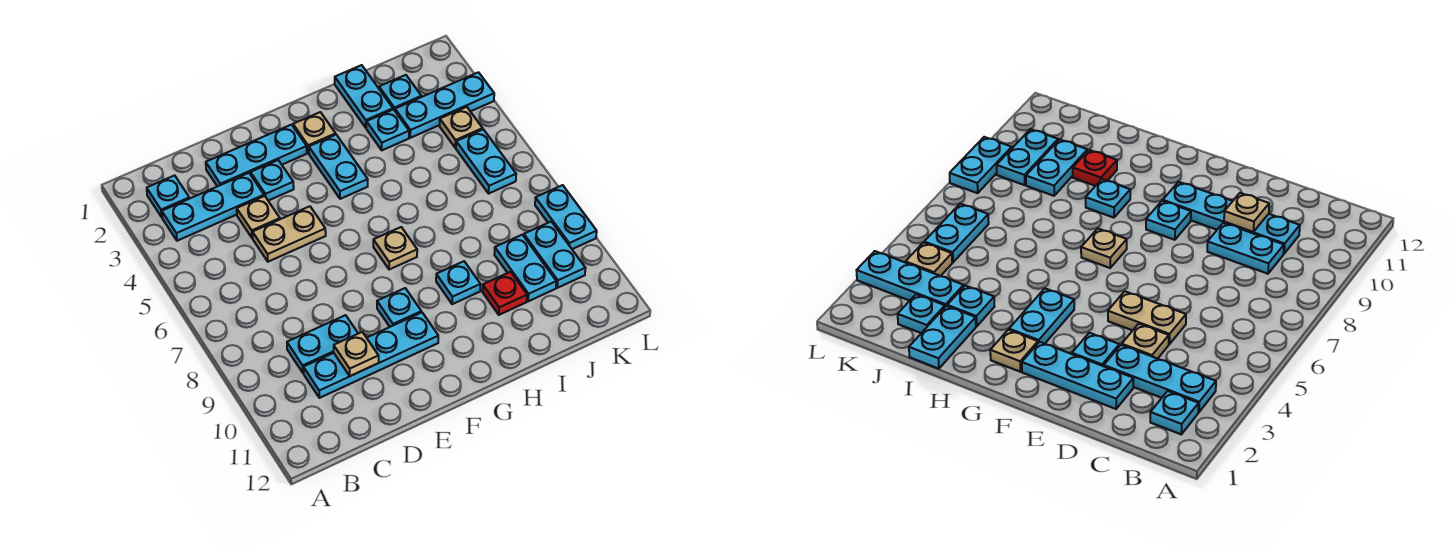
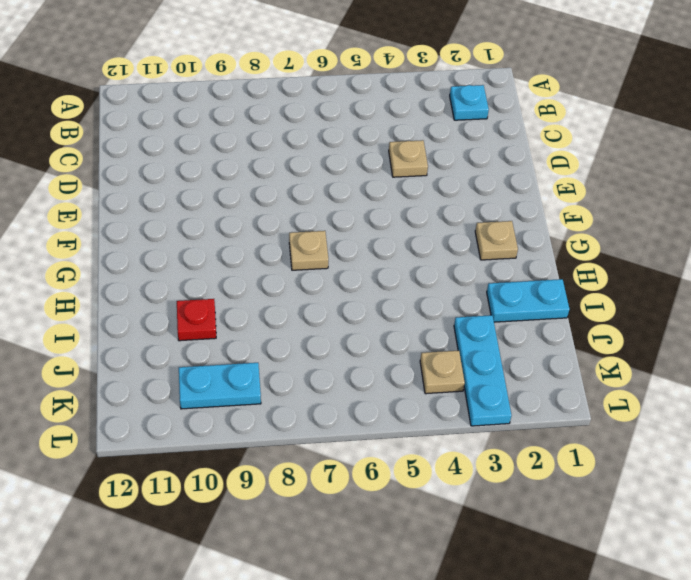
none -> cyan 1x3 plate [162,173,264,241]
none -> cyan 1x2 plate [287,315,358,373]
none -> cyan 1x4 plate [303,312,438,398]

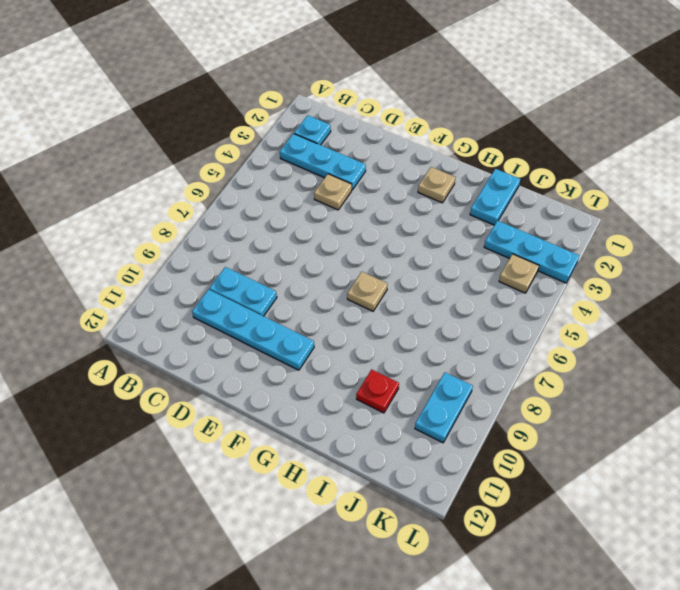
none -> cyan 1x3 plate [206,125,307,186]
none -> tan 1x2 plate [252,206,326,262]
none -> cyan 1x1 plate [251,160,294,201]

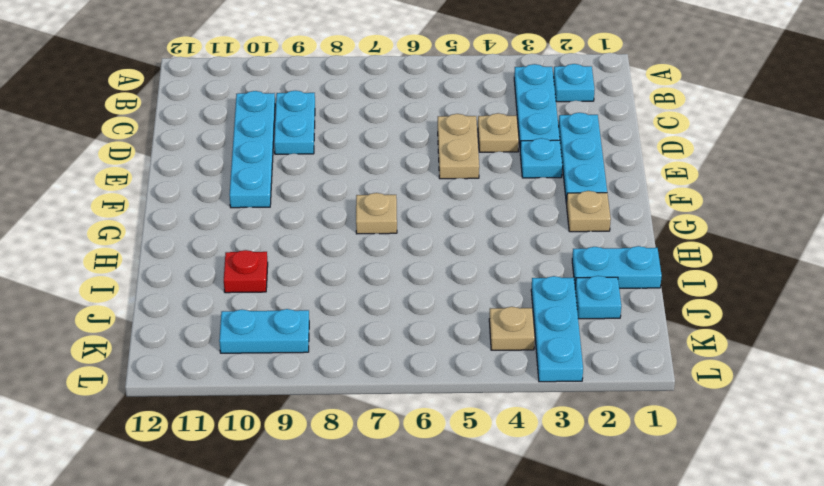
none -> cyan 1x1 plate [377,288,421,327]
none -> cyan 1x2 plate [309,135,368,199]
none -> cyan 1x1 plate [436,261,481,304]

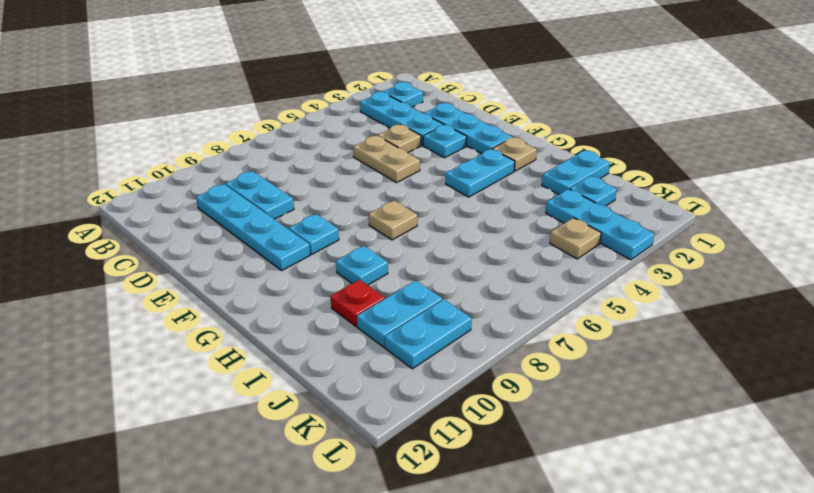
none -> cyan 1x1 plate [366,109,409,150]
none -> cyan 1x2 plate [456,129,516,193]
none -> cyan 1x2 plate [535,185,597,249]

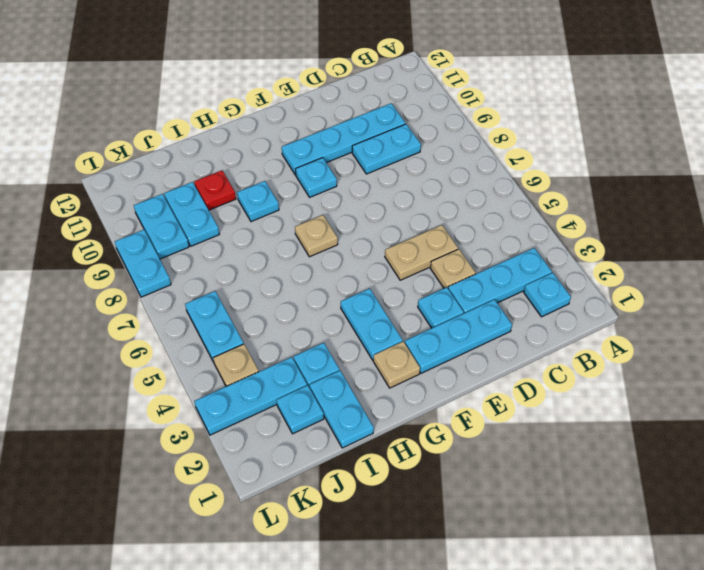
none -> tan 1x1 plate [334,332,379,376]

